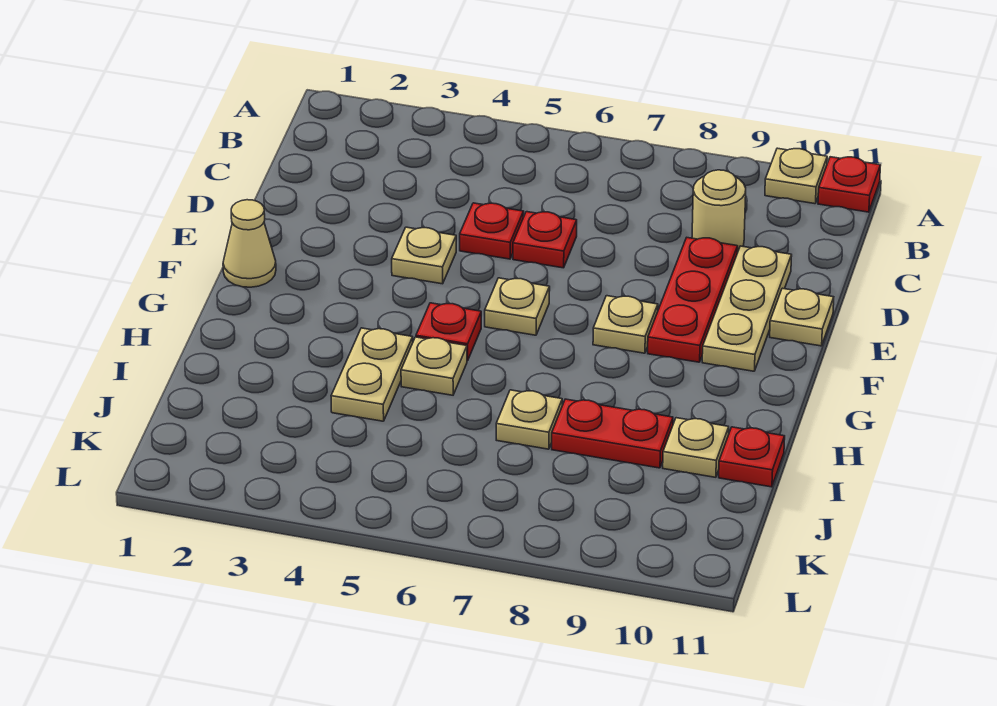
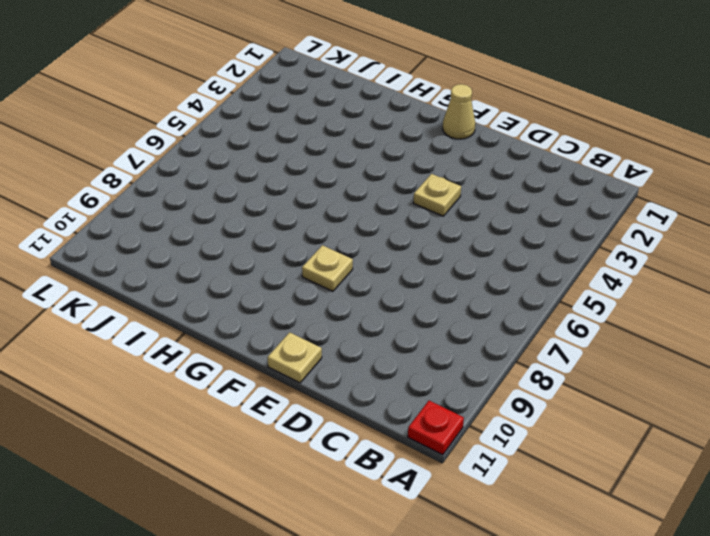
none -> tan 1x1 plate [765,148,827,204]
none -> tan 1x1 round brick [692,170,746,252]
none -> red 1x1 plate [460,203,524,259]

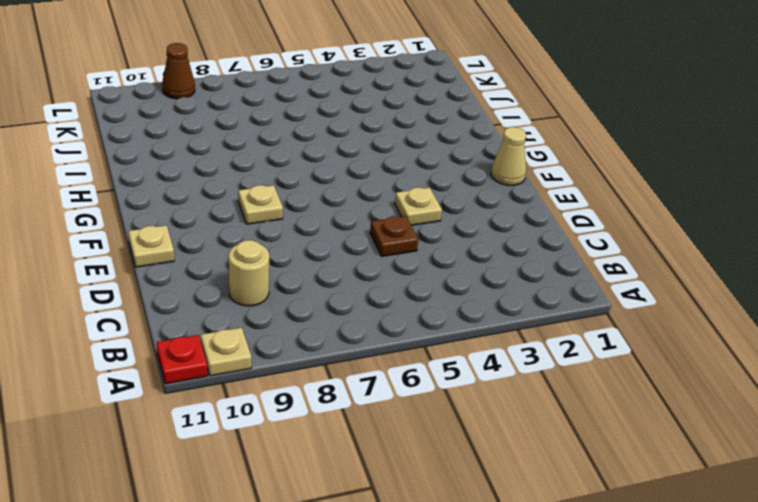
brown 1x1 plate [370,216,418,257] -> red 1x1 plate [460,203,524,259]
brown 1x1 cone [162,43,195,99] -> none
none -> red 1x1 plate [513,212,577,268]
none -> red 1x3 plate [648,238,738,362]
none -> tan 1x3 plate [702,246,792,371]

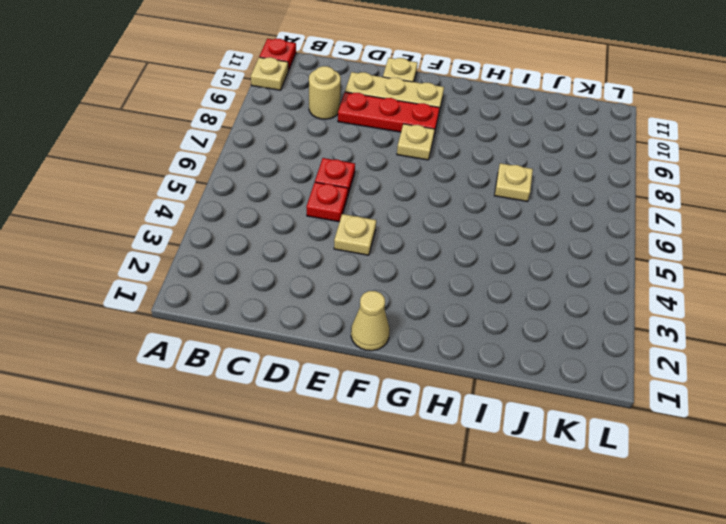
none -> tan 1x1 plate [485,278,550,335]
none -> red 1x1 plate [416,303,481,361]
none -> tan 1x2 plate [331,328,413,421]

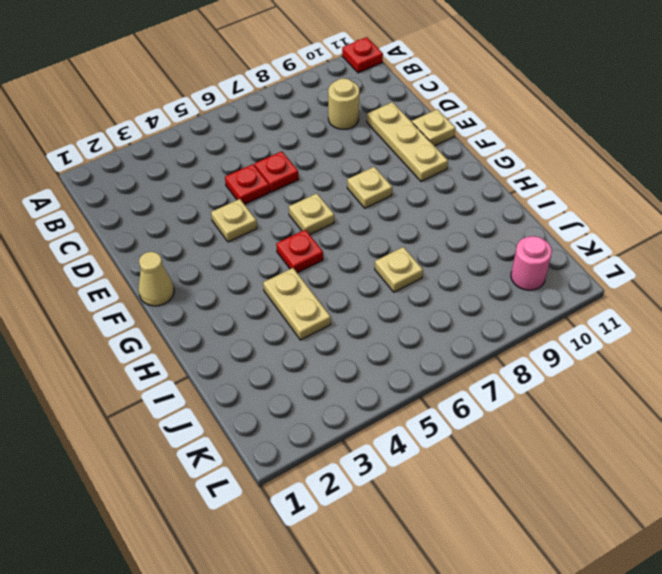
pink 1x1 round brick [511,236,552,290] -> none
none -> tan 1x1 plate [765,148,827,204]
none -> red 1x3 plate [648,238,738,362]
none -> tan 1x1 plate [401,337,467,395]

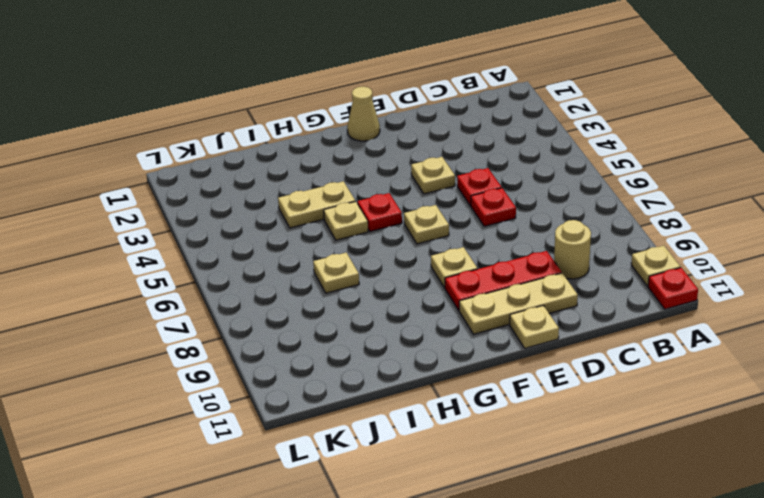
none -> red 1x2 plate [552,399,673,468]
none -> tan 1x1 plate [663,418,729,477]
none -> red 1x1 plate [719,427,785,487]

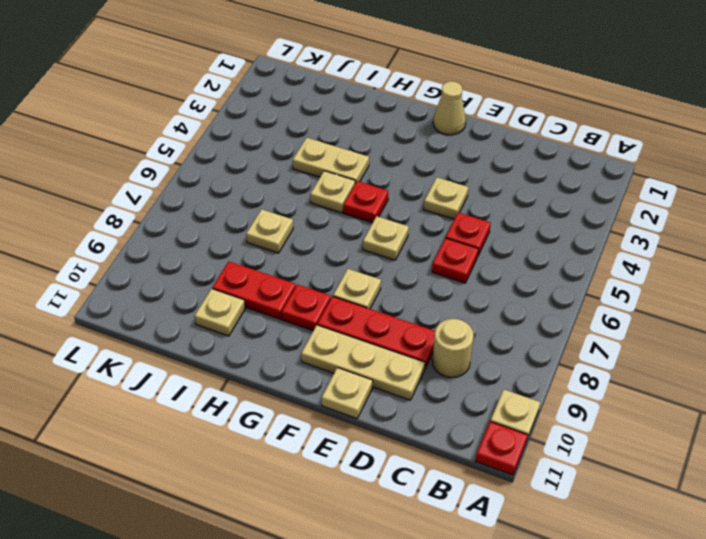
red 1x1 plate [282,285,331,331] -> red 1x1 plate moved to [719,427,785,487]
red 1x2 plate [212,261,296,319] -> red 1x2 plate turned to [552,399,673,468]

